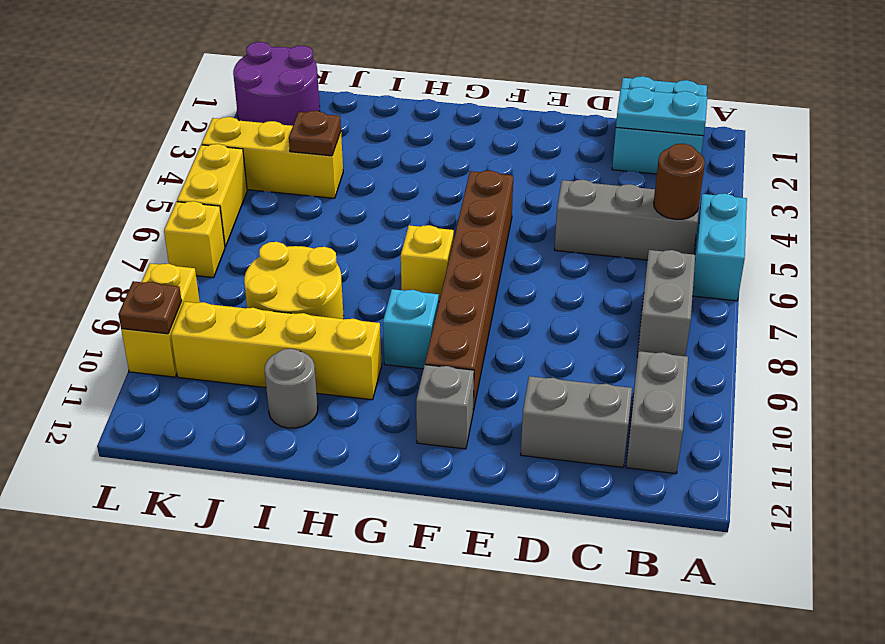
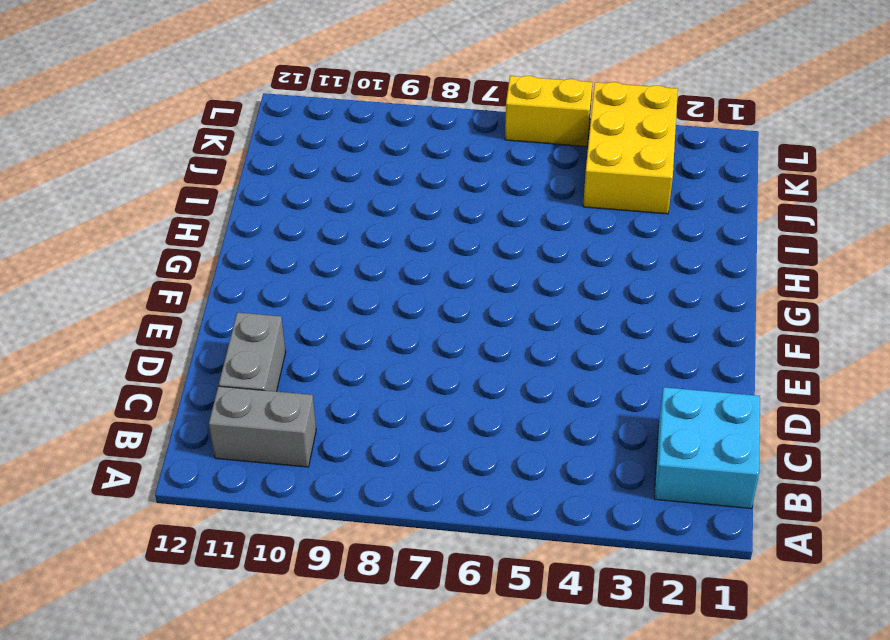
yellow 2x3 brick [583,82,678,214] -> yellow 1x3 brick [202,117,343,198]
none -> cyan 1x2 brick [693,193,747,301]
none -> grey 1x3 brick [555,180,699,260]
none -> grey 1x2 brick [637,250,695,357]

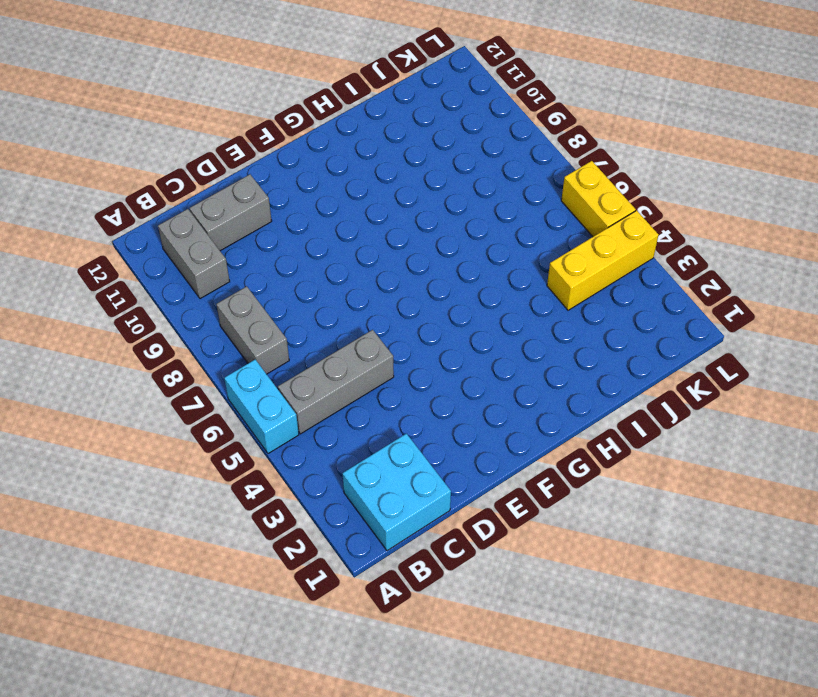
none -> brown 1x6 brick [425,171,513,411]
none -> grey 1x1 brick [416,365,474,449]
none -> yellow 1x1 brick [401,225,454,301]

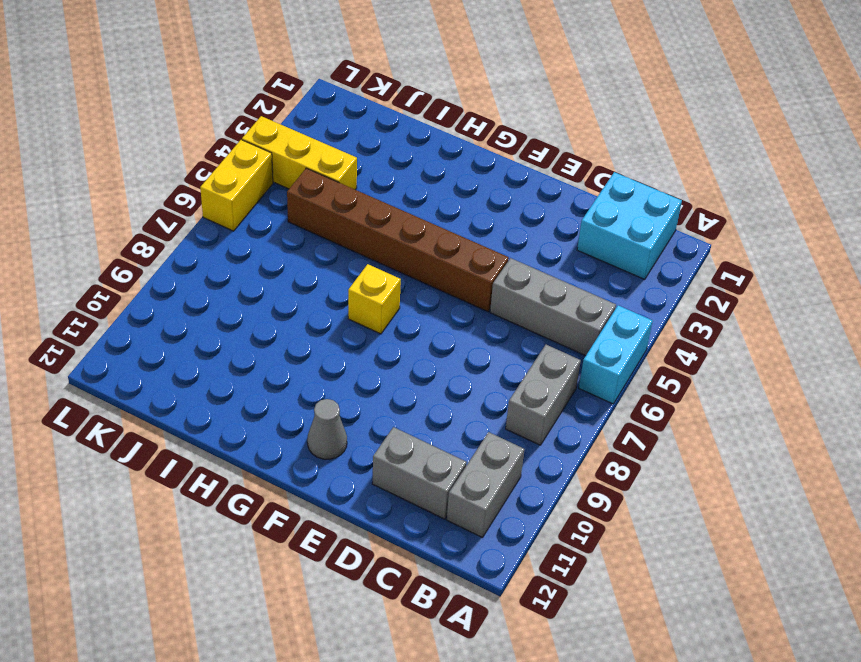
brown 1x6 brick [287,168,509,312] -> brown 1x6 brick turned to [425,171,513,411]
grey 1x1 cone [307,399,347,459] -> grey 1x1 brick [416,365,474,449]
none -> cyan 1x1 brick [383,289,439,369]
none -> yellow 1x4 brick [171,302,382,400]
none -> yellow 2x2 round brick [244,242,344,319]

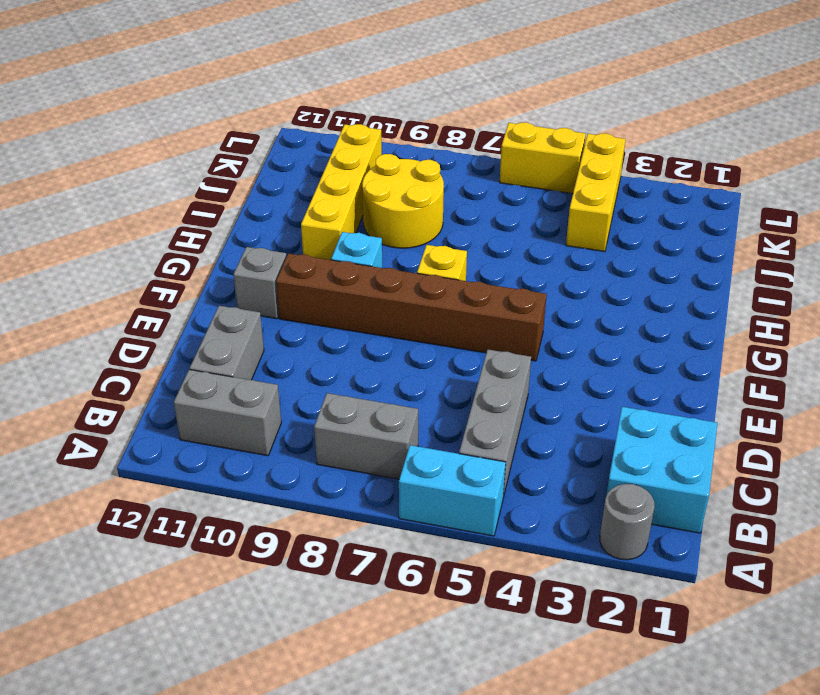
grey 1x1 round brick [600,484,655,560] -> grey 1x1 round brick moved to [265,349,318,428]
none -> purple 2x2 round brick [233,42,320,126]
none -> yellow 1x1 brick [164,201,225,278]
none -> yellow 1x2 brick [121,263,200,377]

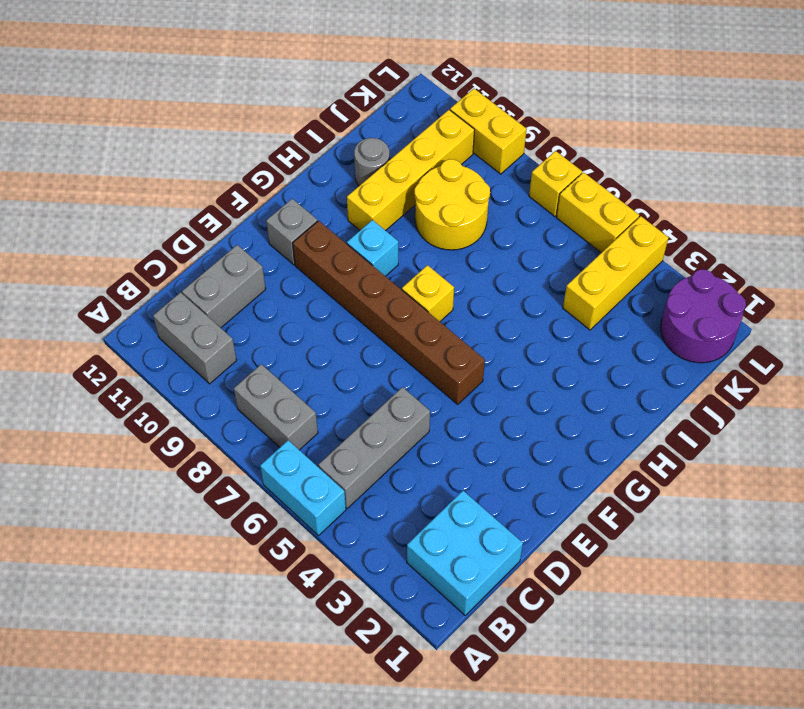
none -> cyan 1x2 plate [616,87,707,136]
none -> brown 1x1 round brick [654,144,705,219]
none -> brown 1x1 plate [289,111,341,156]

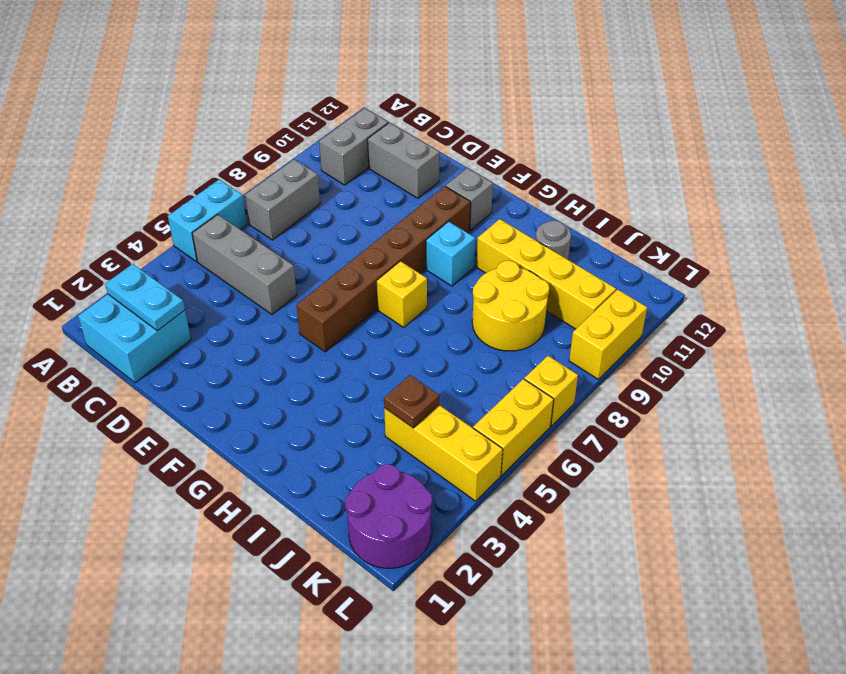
none -> brown 1x1 round brick [654,144,705,219]
none -> brown 1x1 plate [118,281,182,334]

